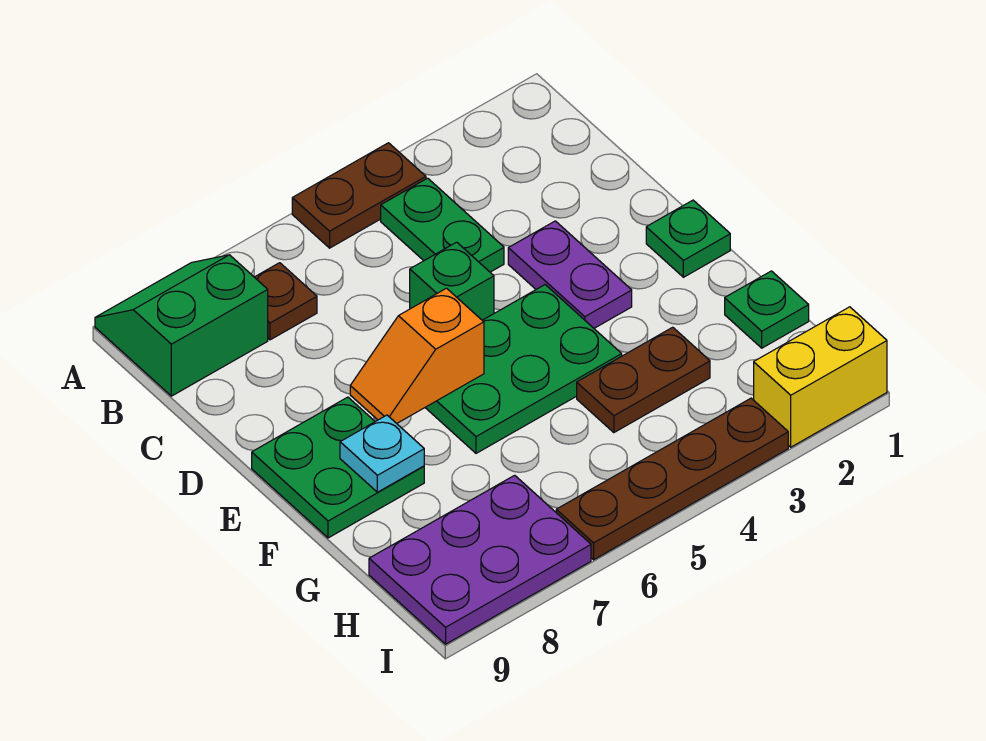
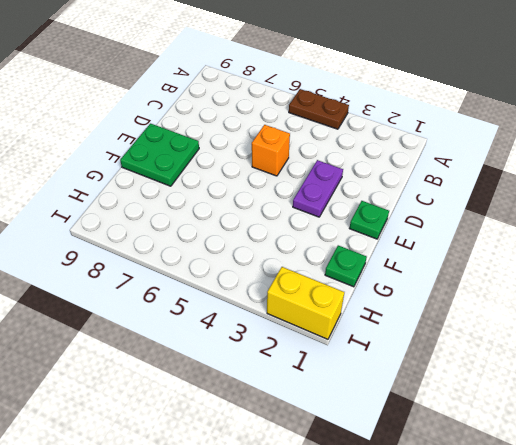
orange 1x1 brick [252,125,290,176] -> green 1x1 brick [410,242,494,320]
none -> green 2x2 slope [95,255,268,396]
none -> green 1x2 plate [381,178,504,272]
none -> brown 1x1 plate [255,263,317,340]

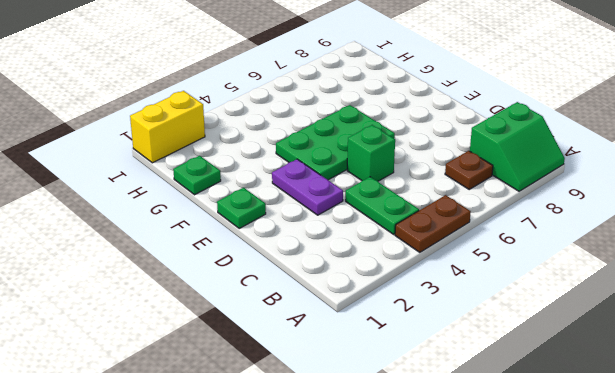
none -> green 2x2 plate [252,397,424,538]
none -> brown 1x2 plate [577,327,710,433]
none -> purple 2x3 plate [369,475,591,644]

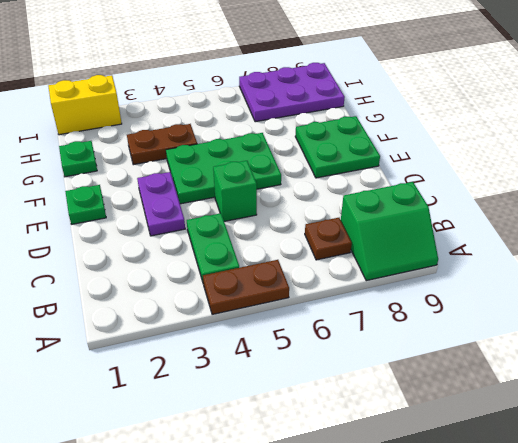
none -> brown 1x4 plate [556,398,788,560]
none -> orange 1x2 slope [350,288,484,423]
none -> cyan 1x1 plate [340,415,424,492]

